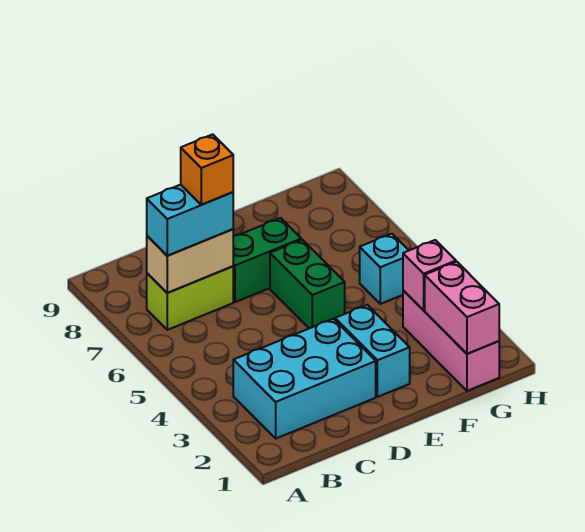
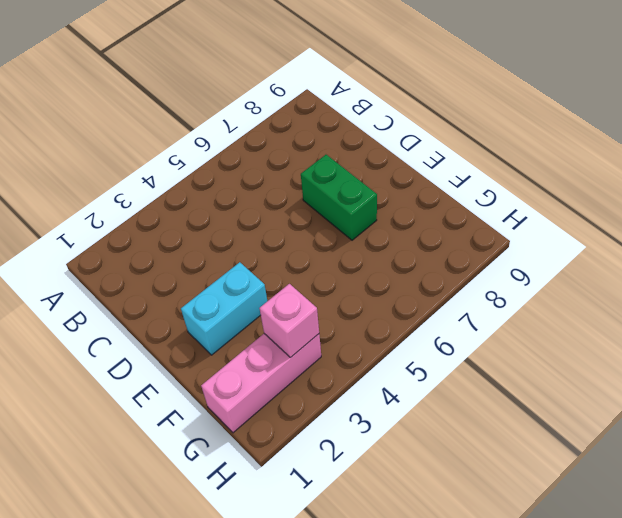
none -> cyan 2x3 brick [233,319,376,438]
none -> lime 1x2 brick [147,266,233,330]
none -> green 1x2 brick [270,240,345,328]

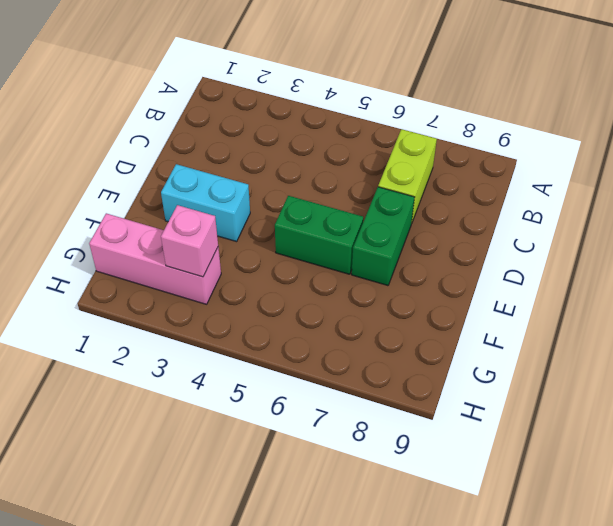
none -> cyan 2x3 brick [233,319,376,438]
none -> cyan 1x1 brick [360,234,409,304]
none -> tan 1x2 brick [147,229,233,293]

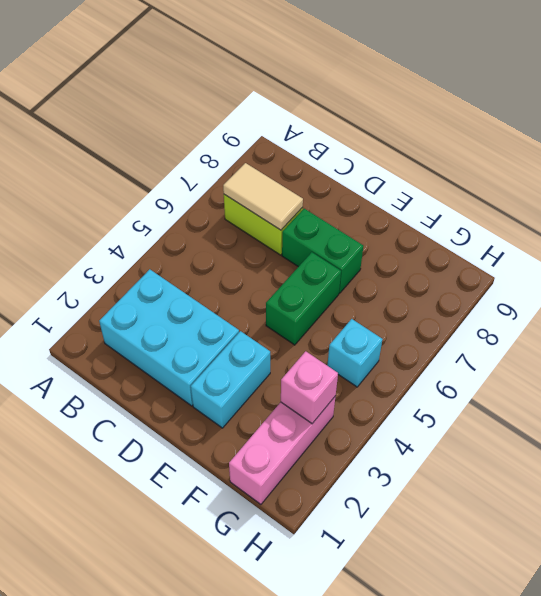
tan 1x2 tile [223,163,303,230] -> tan 1x2 brick [147,229,233,293]
none -> pink 1x2 brick [425,262,499,354]
none -> cyan 1x2 brick [147,185,233,256]
none -> orange 1x1 brick [181,134,233,205]

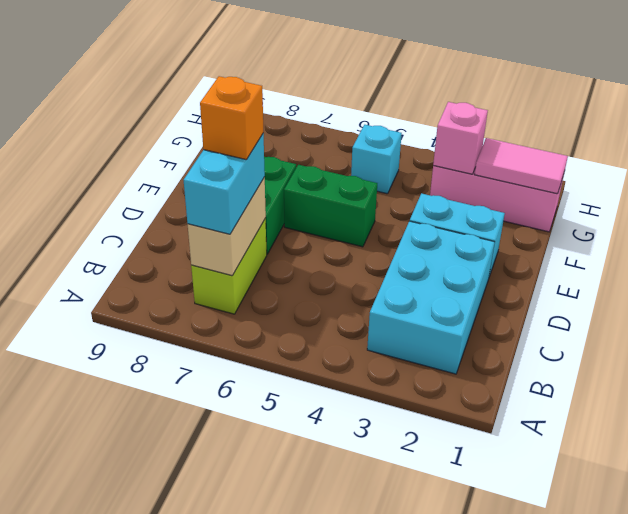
pink 1x2 tile [475,138,568,194] -> pink 1x2 brick [425,262,499,354]

